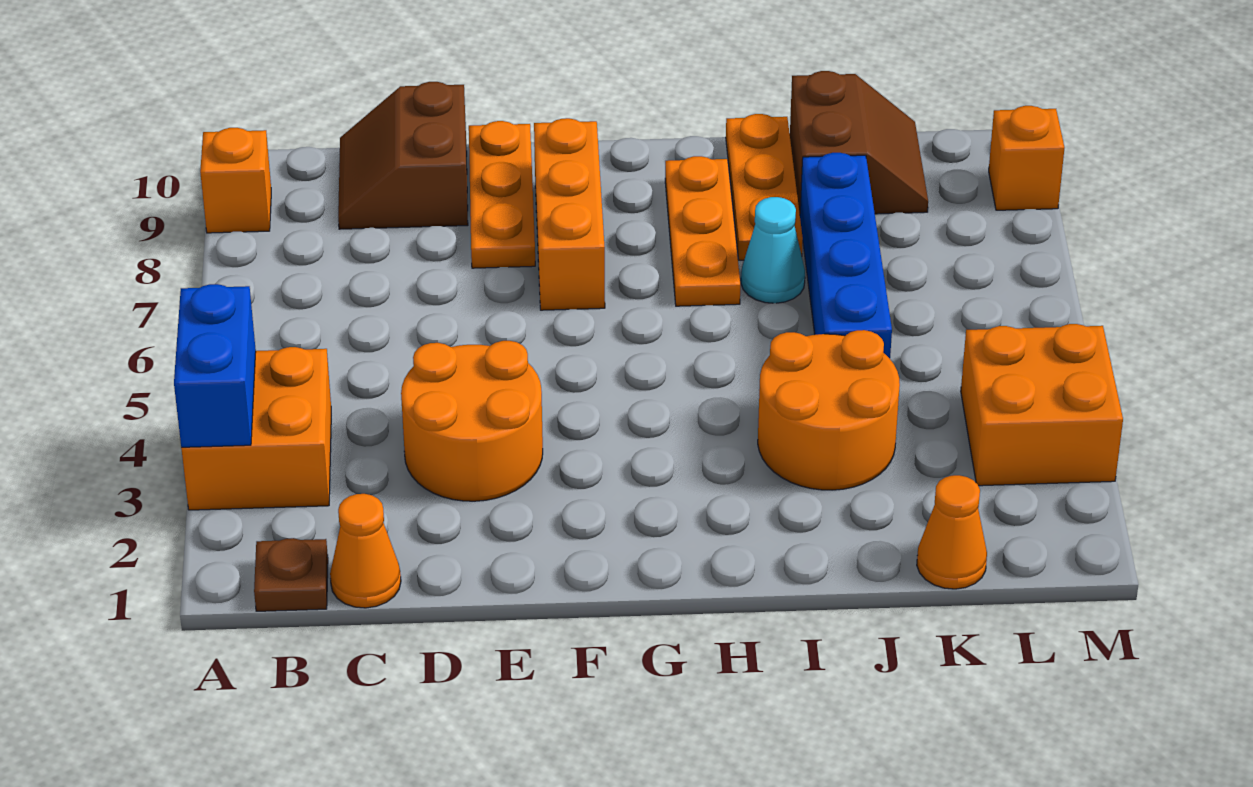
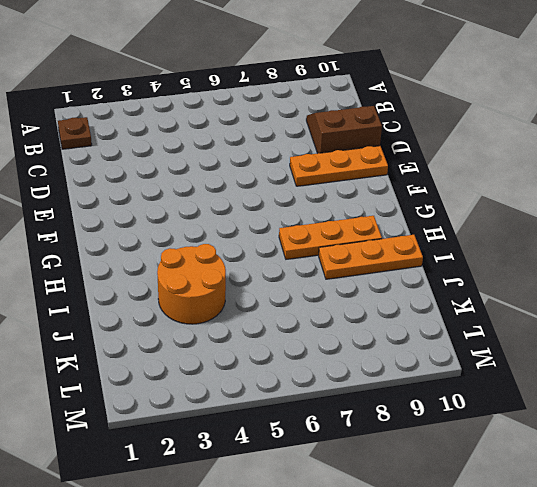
none -> orange 2x2 brick [181,347,331,510]
none -> orange 1x1 brick [200,128,271,233]
none -> orange 1x1 cone [330,494,401,608]

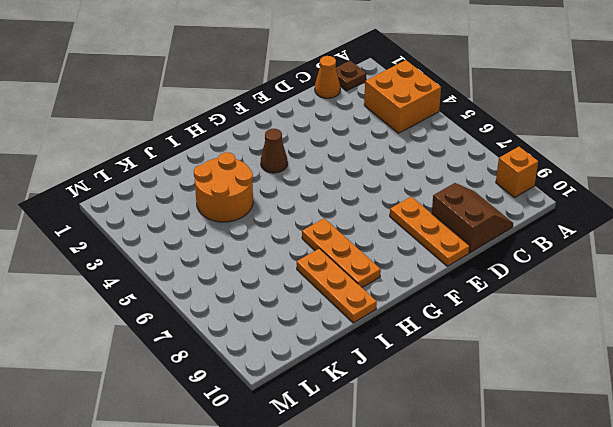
brown 1x1 cone [261,129,288,173] -> none
none -> orange 2x2 round brick [401,341,543,501]
none -> orange 1x3 brick [534,118,605,310]
none -> cyan 1x1 cone [741,197,805,303]

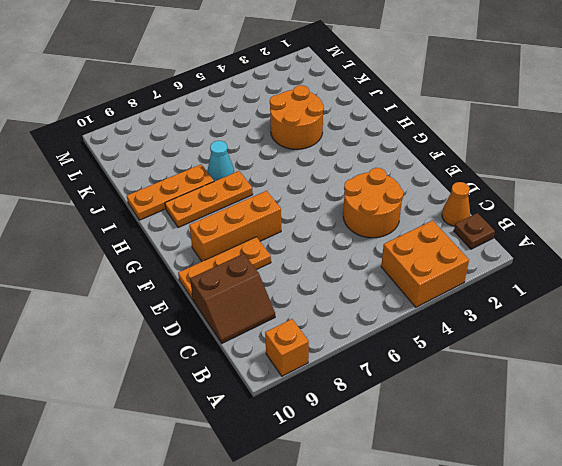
none -> blue 1x4 brick [800,153,892,358]
none -> brown 2x2 slope [790,71,928,214]
none -> orange 1x1 cone [917,475,987,589]

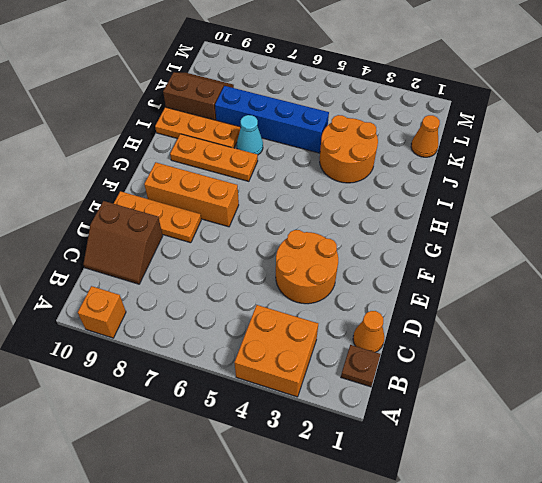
none -> orange 2x2 brick [961,324,1123,486]
none -> orange 1x1 brick [989,106,1064,210]
none -> blue 1x2 brick [174,284,256,447]

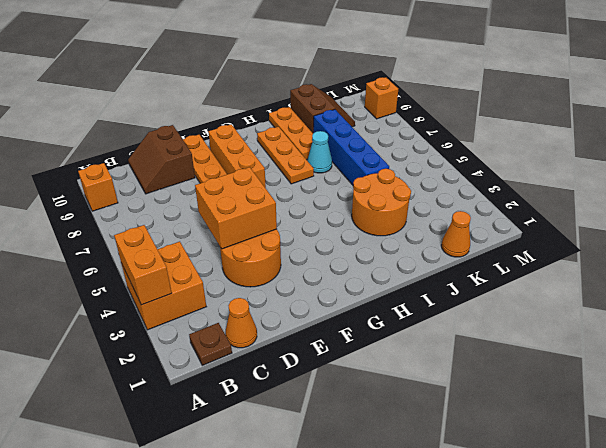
orange 1x2 brick [114,225,172,305] -> blue 1x2 brick [174,284,256,447]
orange 2x2 brick [195,167,277,249] -> orange 2x2 brick moved to [961,324,1123,486]

